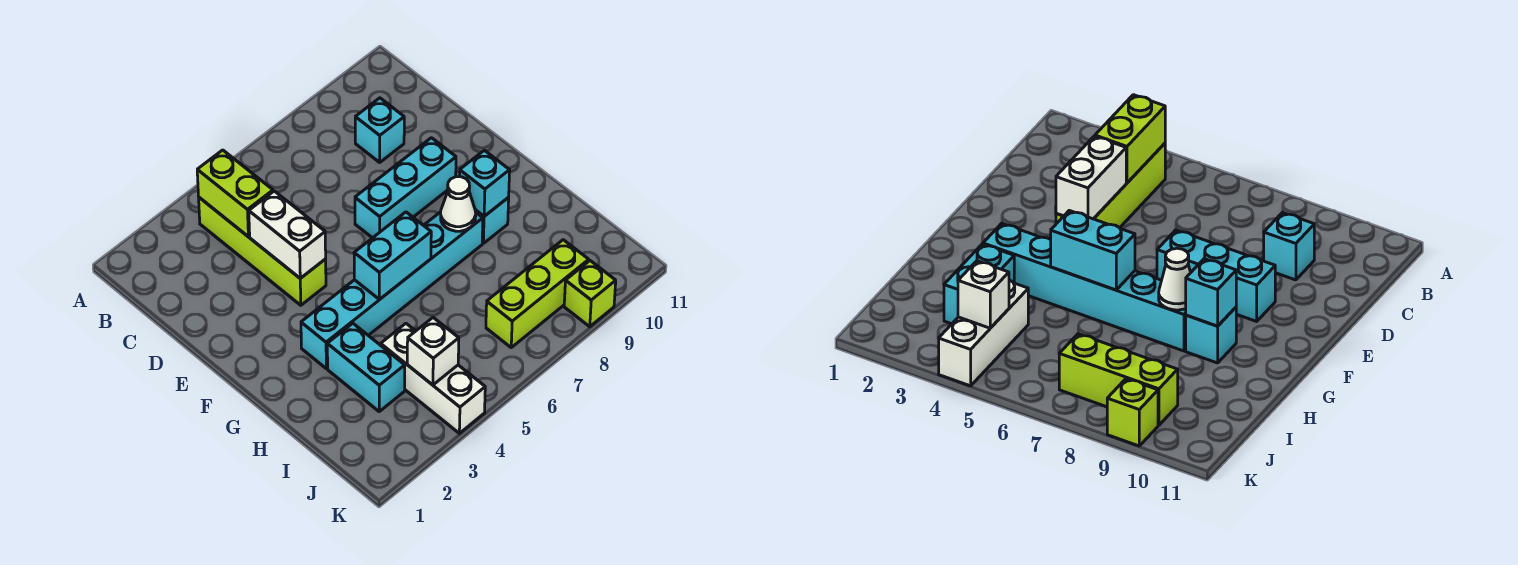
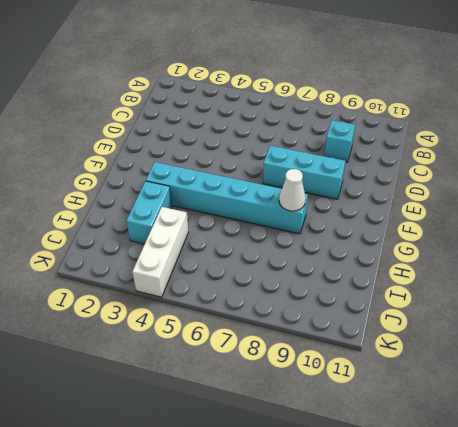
none -> lime 1x4 brick [199,198,326,305]
none -> cyan 1x1 brick [475,197,509,243]
none -> lime 1x3 brick [486,240,589,347]

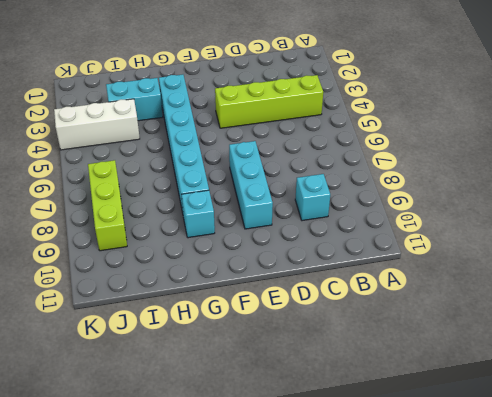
none -> lime 1x1 brick [564,261,616,327]
none -> lime 1x2 brick [197,150,273,237]
none -> white 1x2 brick [249,191,326,278]

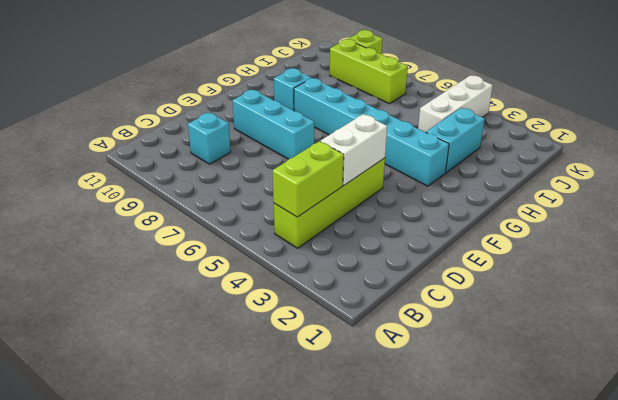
none -> cyan 1x2 brick [354,212,431,299]
none -> white 1x1 cone [441,177,476,231]
none -> cyan 1x1 brick [459,150,510,216]

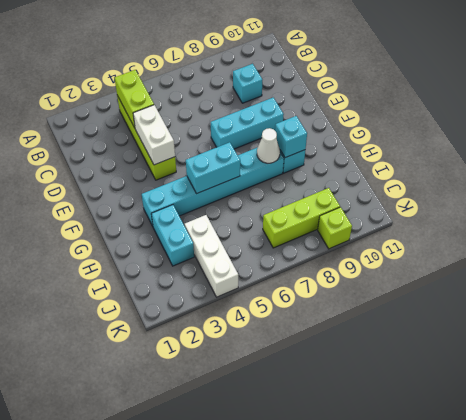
none -> white 1x1 brick [407,318,459,385]

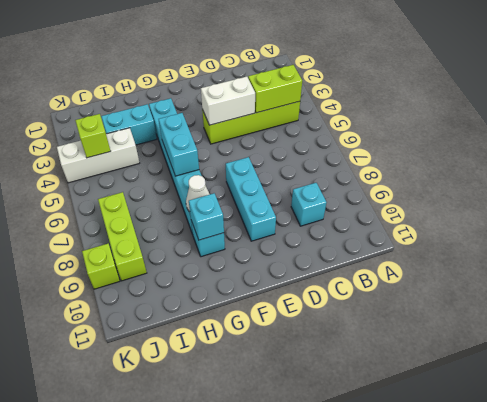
lime 1x1 brick [75,114,111,158] -> white 1x1 brick [407,318,459,385]

